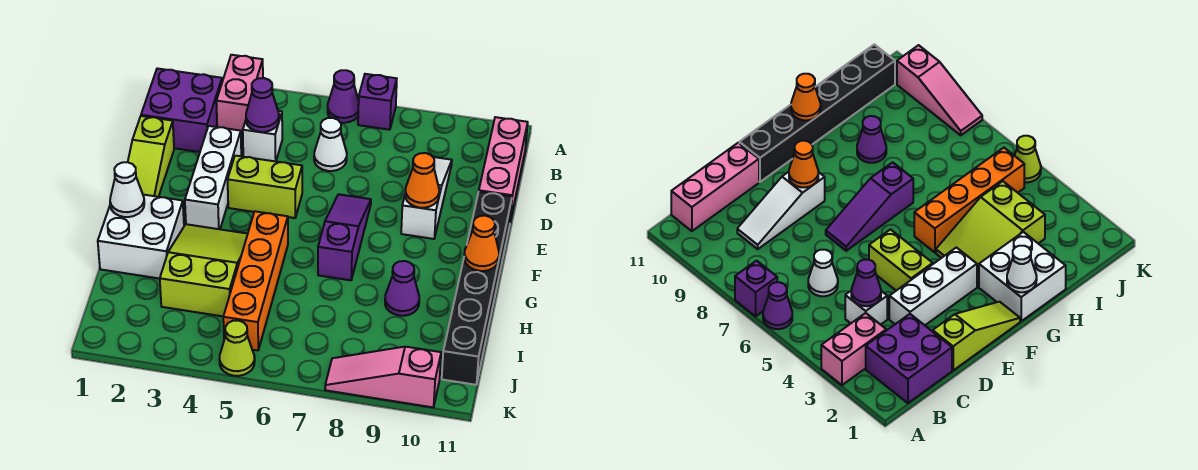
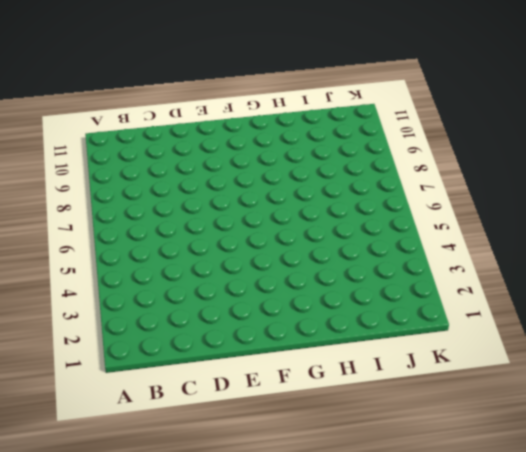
none -> pink 1x2 brick [216,55,263,133]
none -> purple 1x1 cone [328,70,359,123]
none -> purple 1x1 brick [358,74,397,130]

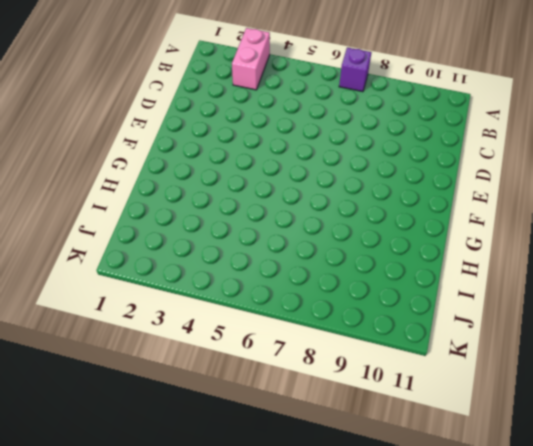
none -> purple 1x1 cone [328,70,359,123]
none -> purple 2x2 brick [141,68,222,152]
none -> pink 1x3 brick [479,117,528,221]

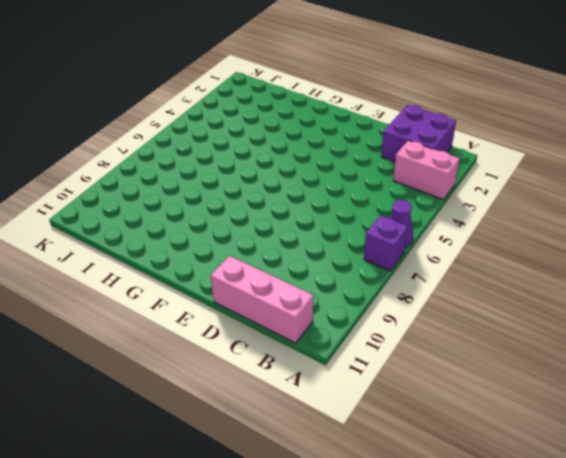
none -> white 1x1 brick [243,111,282,161]
none -> white 1x1 cone [314,118,347,171]
none -> white 1x3 slope [401,157,452,239]

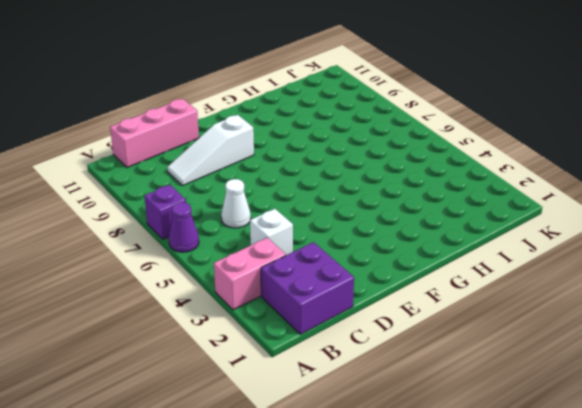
none -> lime 1x3 slope [128,116,174,197]
none -> white 1x3 brick [185,126,241,229]
none -> lime 1x2 brick [228,156,302,218]

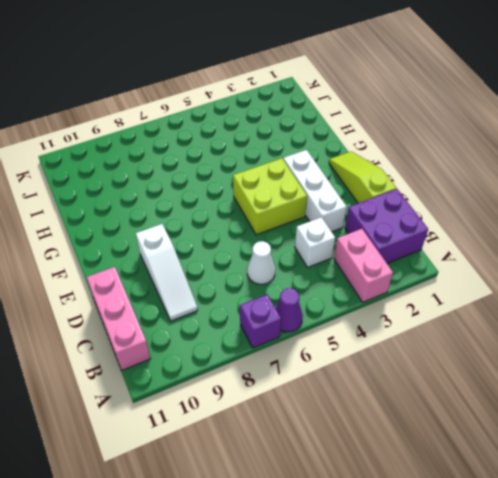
lime 2x2 brick [233,158,307,235] -> lime 1x2 brick [228,156,302,218]
none -> purple 1x3 slope [318,194,371,280]
none -> black 1x6 brick [442,192,512,385]
none -> white 2x2 brick [98,195,184,279]

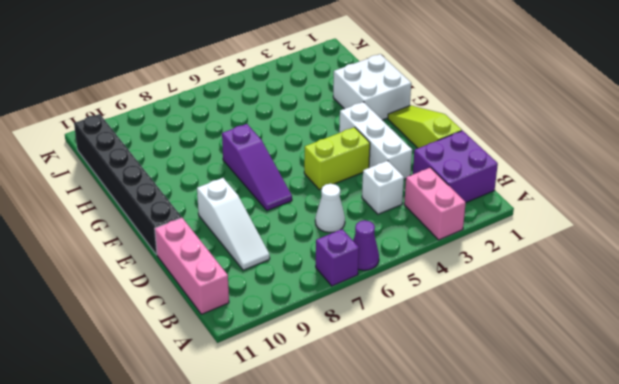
none -> lime 2x3 slope [160,224,248,316]
none -> orange 1x4 brick [223,211,288,350]
none -> purple 1x1 cone [385,261,419,316]

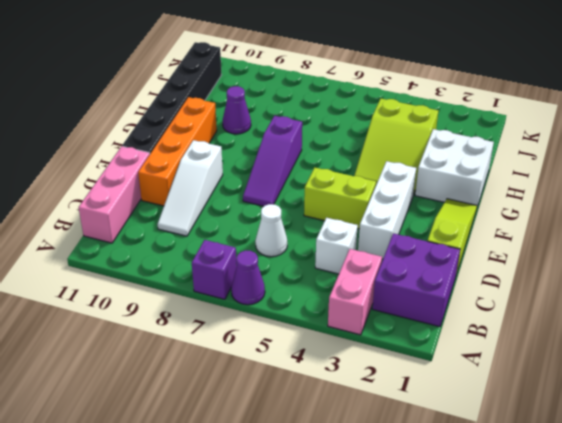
orange 1x4 brick [138,97,217,206] -> orange 1x4 brick moved to [223,211,288,350]
none -> lime 1x1 cone [219,321,255,376]
none -> pink 1x3 slope [325,347,441,407]
none -> purple 1x1 cone [246,78,279,132]

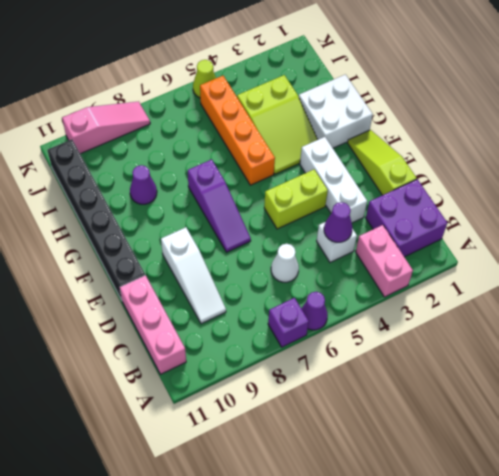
none -> orange 1x1 cone [405,153,439,208]
none -> white 1x1 cone [110,162,144,217]
none -> orange 1x1 cone [464,216,499,271]

